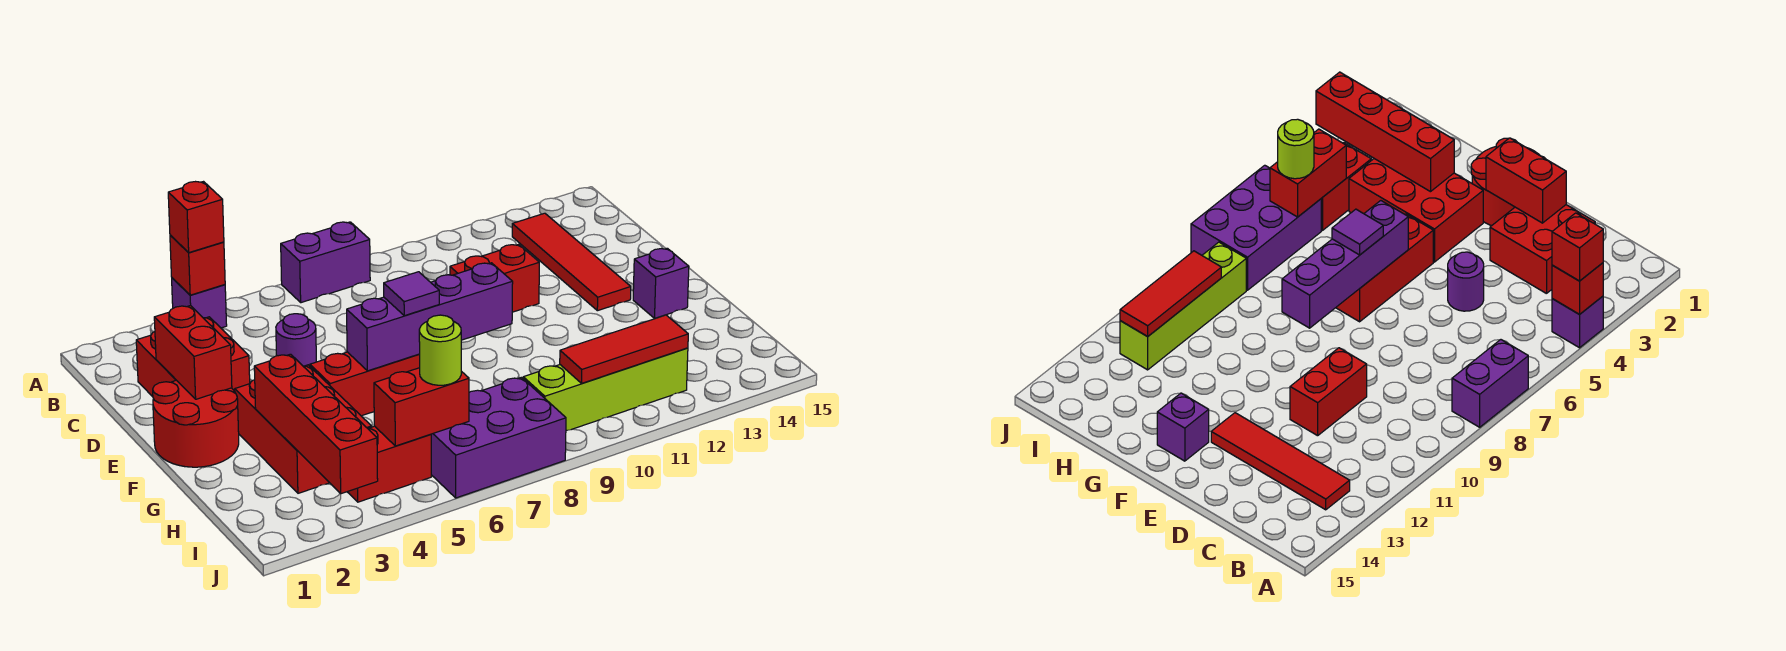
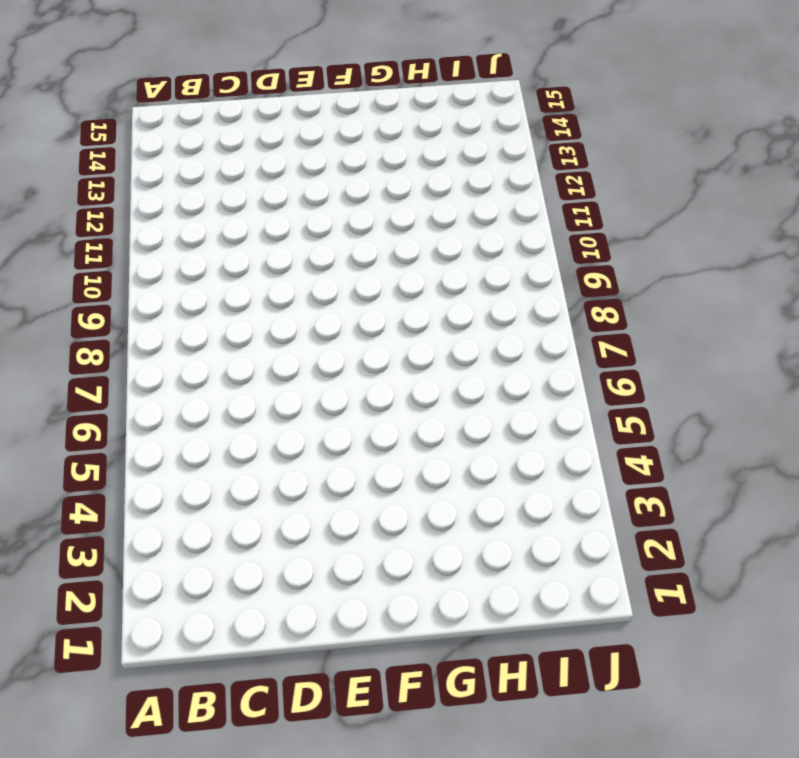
none -> purple 1x1 brick [172,278,227,328]
none -> purple 1x2 brick [281,222,370,303]
none -> red 1x4 tile [512,213,631,311]

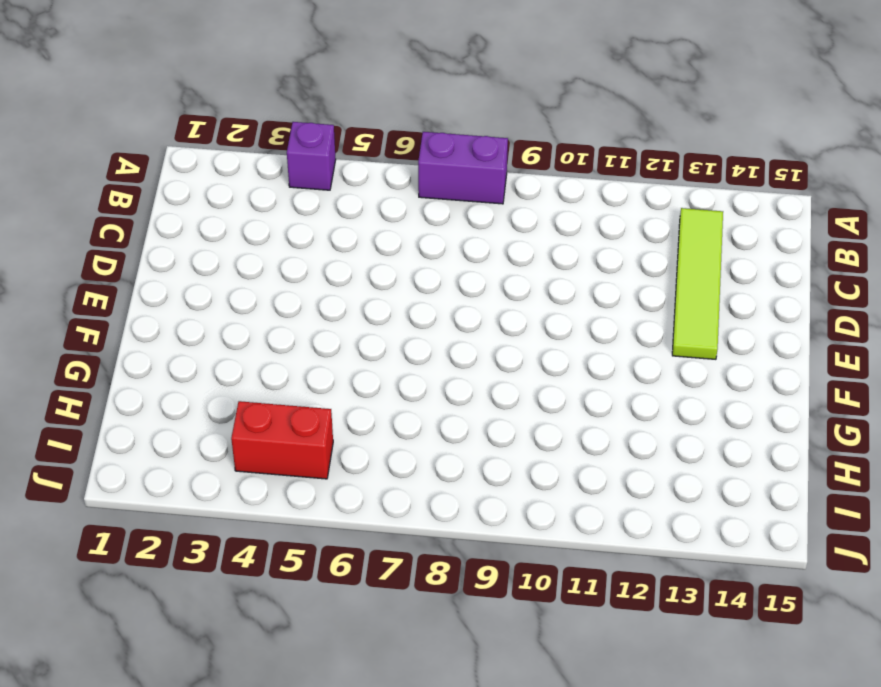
lime 1x4 tile [672,208,723,359] -> red 1x4 tile [512,213,631,311]
none -> red 2x2 brick [136,317,250,397]
none -> purple 1x1 round brick [276,314,316,366]
none -> red 1x2 brick [450,244,539,312]

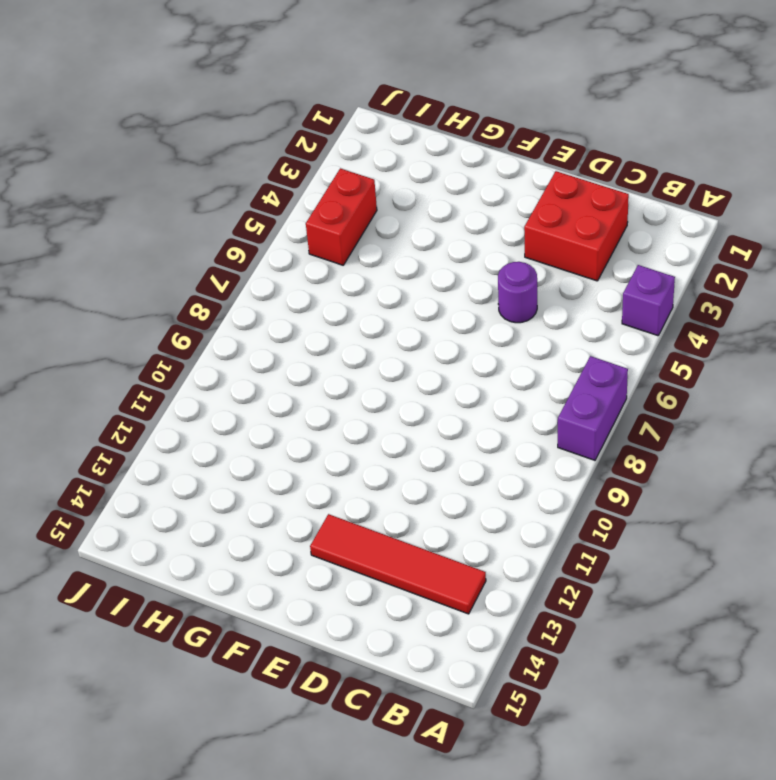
none -> red 1x2 brick [450,244,539,312]
none -> red 2x2 round brick [153,380,239,467]
none -> red 2x3 brick [235,365,371,493]

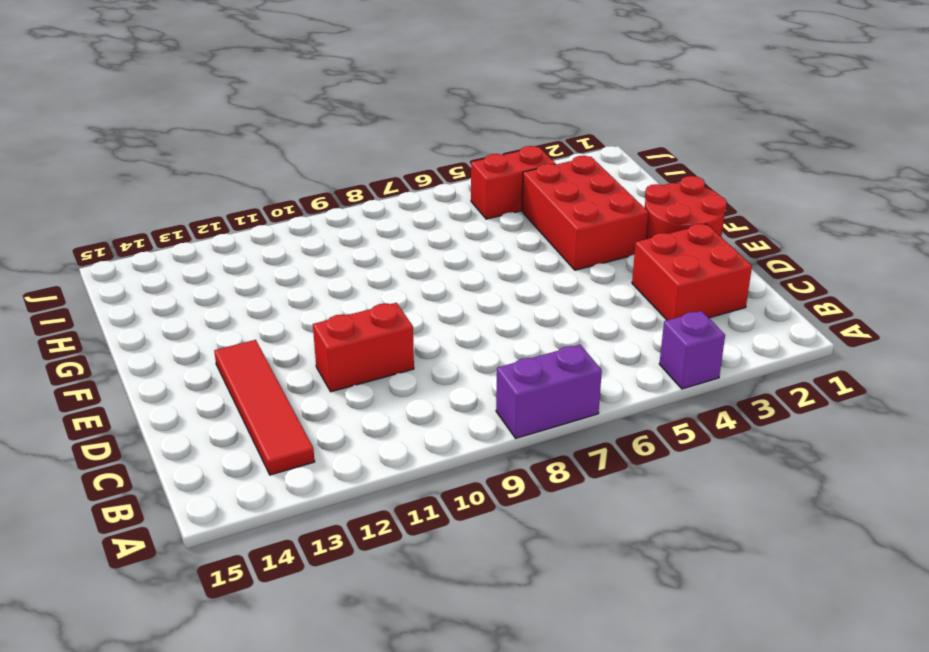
none -> purple 1x1 round brick [276,314,316,366]
none -> red 1x3 brick [310,352,420,416]
none -> purple 1x1 brick [633,248,689,318]

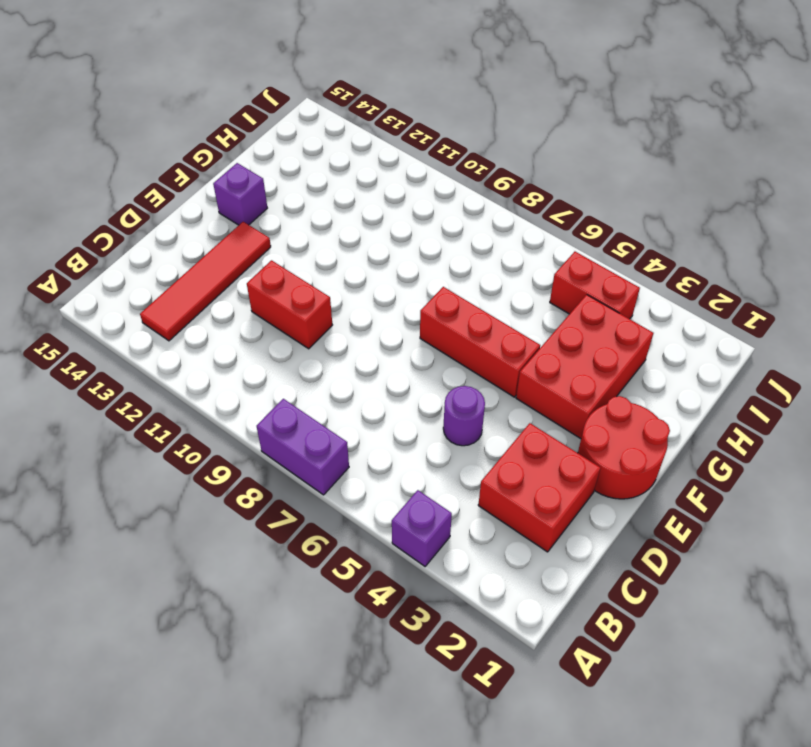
none -> purple 2x3 brick [431,377,566,498]
none -> lime 1x4 brick [523,348,688,431]
none -> red 1x1 brick [170,235,225,295]

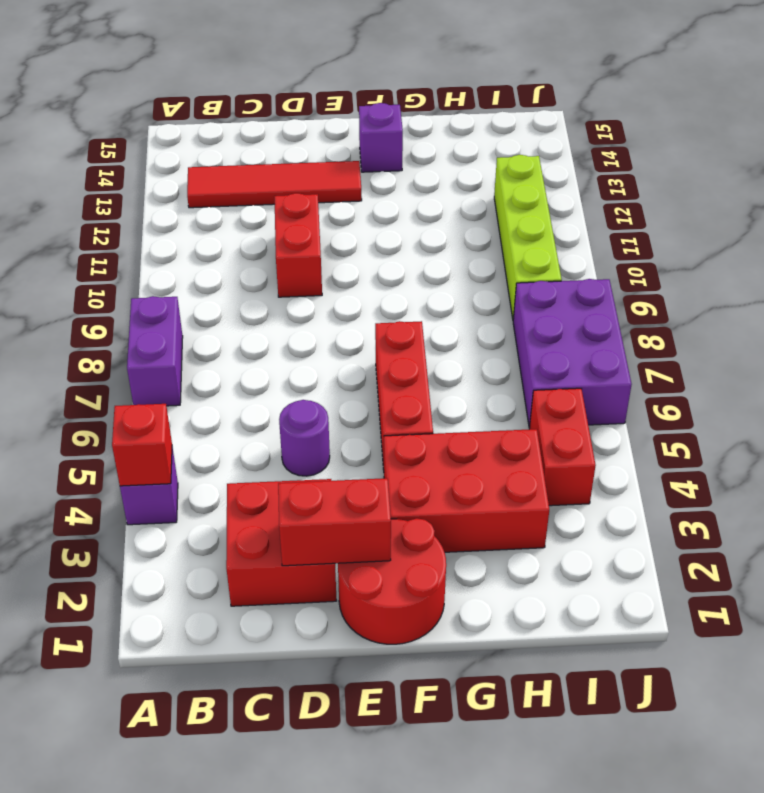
none -> purple 1x4 brick [347,263,513,371]
none -> red 1x4 brick [254,354,378,494]
none -> red 1x2 brick [374,368,469,446]

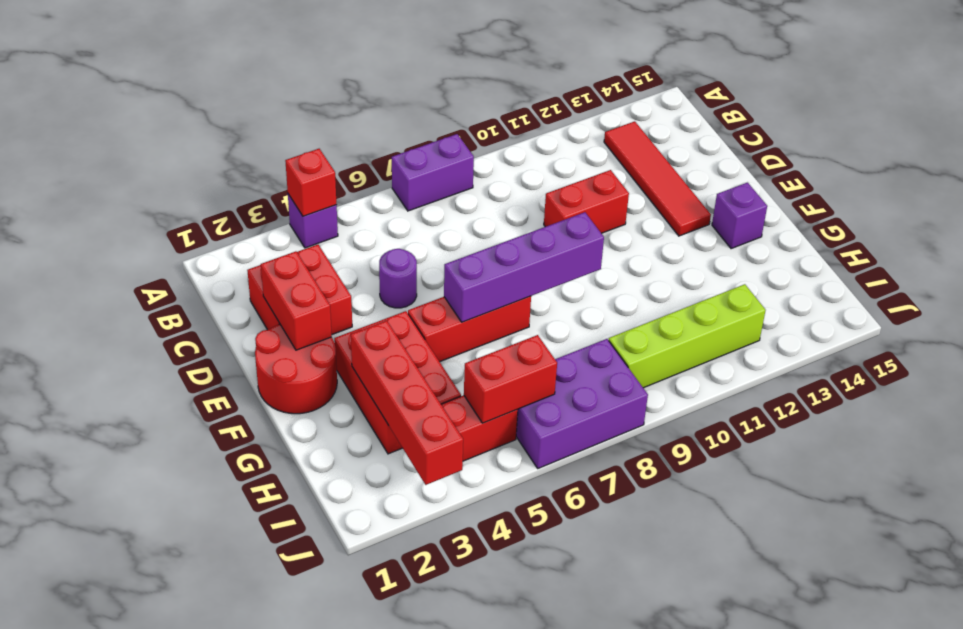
none -> red 1x3 tile [560,315,688,383]
none -> red 1x1 brick [168,182,224,253]
none -> purple 1x1 tile [384,272,439,316]

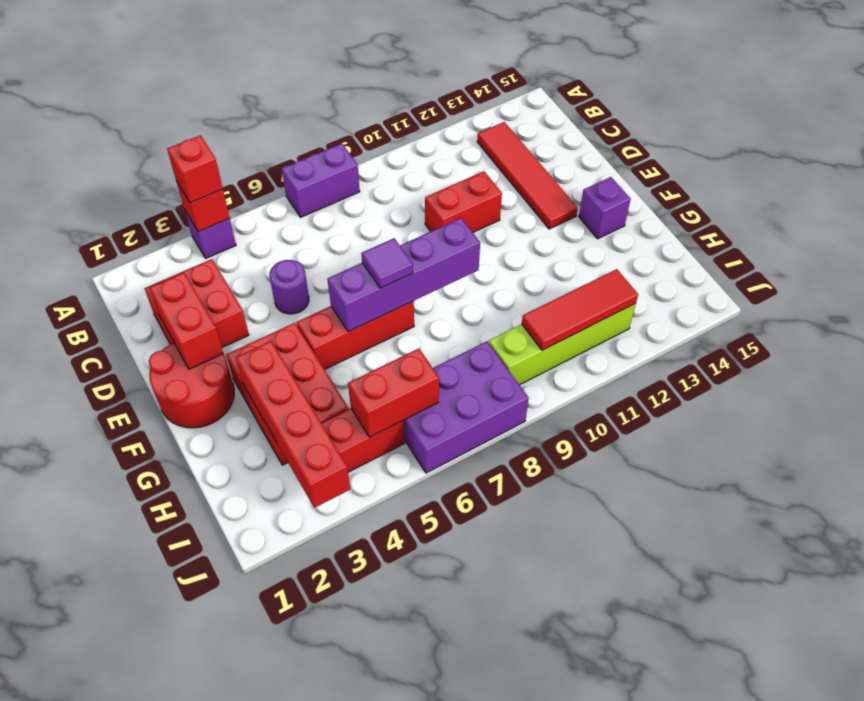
none -> lime 1x1 round brick [419,315,461,385]

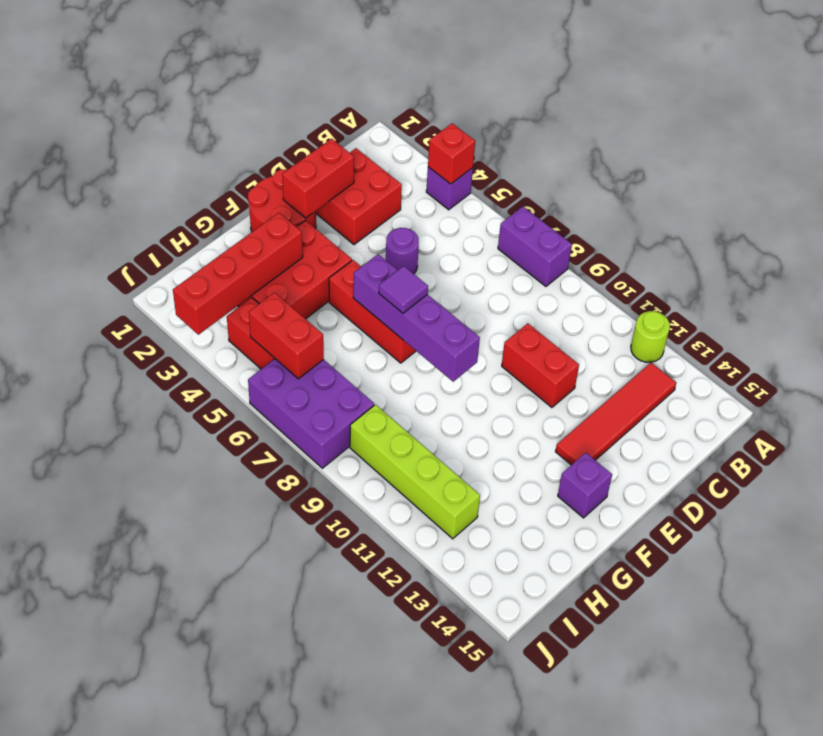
lime 1x1 round brick [631,311,670,362] -> lime 1x1 round brick moved to [419,315,461,385]
none -> red 1x3 tile [560,315,688,383]
none -> red 1x1 brick [168,182,224,253]

